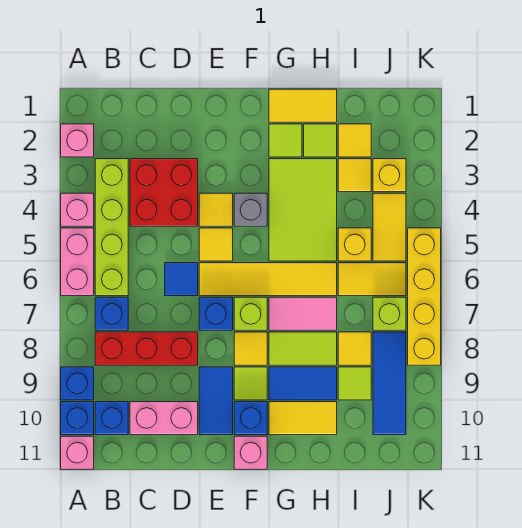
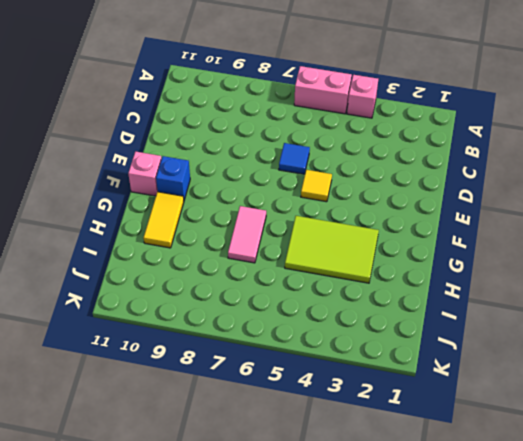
none -> pink 1x1 brick [61,124,94,157]
none -> blue 1x1 brick [61,367,94,400]
none -> blue 1x1 brick [61,402,94,435]
none -> pink 1x1 brick [61,436,94,469]

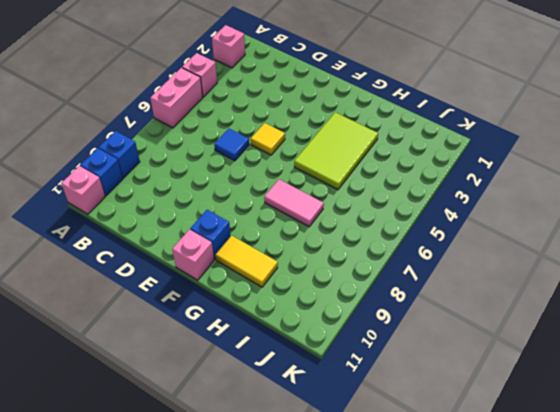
none -> lime 1x4 brick [95,159,128,296]
none -> blue 1x1 brick [95,297,128,330]
none -> red 1x3 brick [95,332,198,365]
none -> blue 1x1 brick [95,402,128,435]

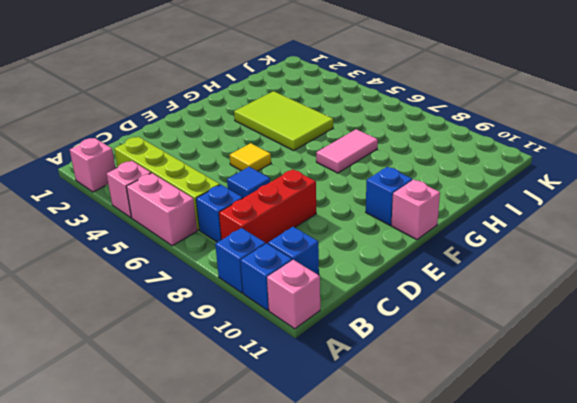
none -> red 2x2 brick [130,159,198,226]
none -> pink 1x2 brick [130,402,198,435]
none -> yellow 1x1 tile [199,193,233,226]
none -> yellow 1x4 tile [199,263,337,296]

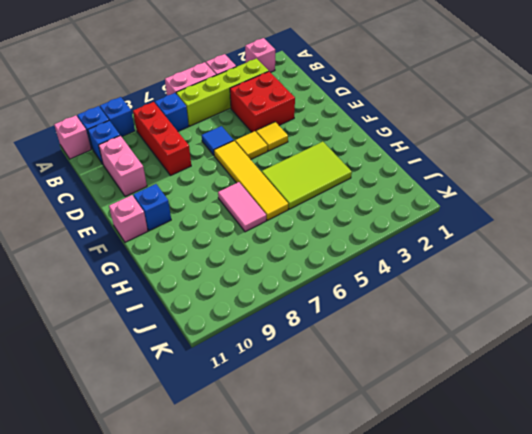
none -> blue 1x1 brick [199,297,233,330]
none -> blue 1x2 tile [199,367,233,435]
none -> grey 1x1 brick [234,193,267,226]
none -> lime 1x1 brick [234,297,267,330]

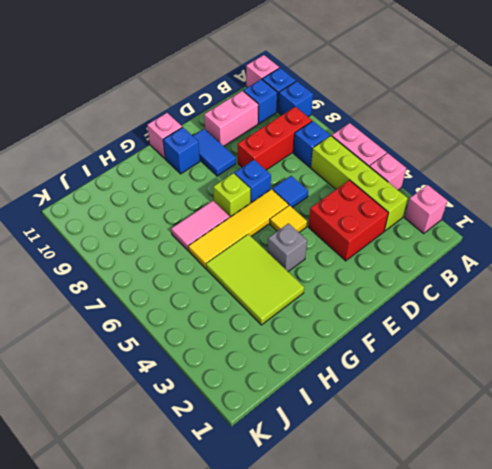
none -> yellow 1x1 tile [199,193,233,226]
none -> yellow 1x1 tile [234,332,267,365]
none -> lime 1x1 tile [234,367,267,400]
none -> yellow 1x2 tile [269,89,337,122]

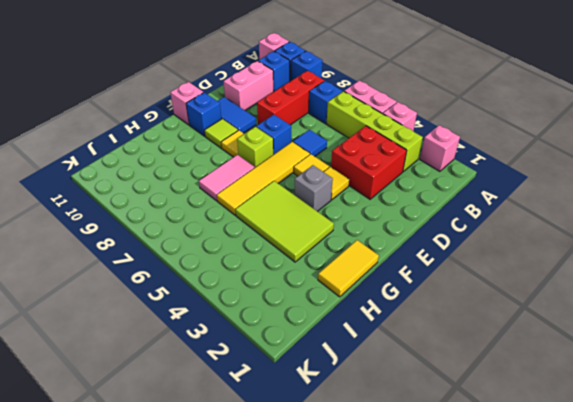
none -> lime 1x1 tile [269,124,302,157]
none -> lime 1x2 tile [269,332,337,365]
none -> blue 1x2 tile [269,367,337,400]
none -> yellow 1x2 tile [269,402,337,435]

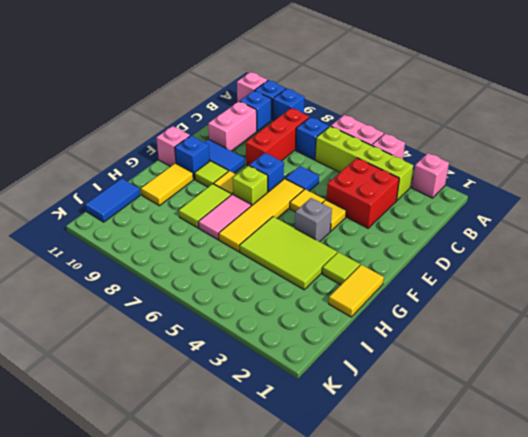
blue 1x2 tile [85,179,140,222] -> blue 1x2 tile moved to [269,367,337,400]
none -> lime 1x1 tile [304,124,337,157]
none -> yellow 1x1 tile [338,124,371,157]
none -> yellow 1x1 tile [338,159,371,192]
none -> yellow 1x1 brick [338,228,371,261]

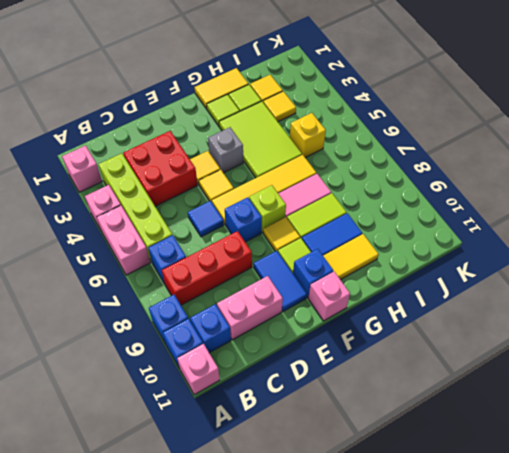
none -> yellow 1x2 tile [338,263,406,296]
none -> yellow 1x1 tile [338,332,371,365]
none -> lime 1x1 tile [338,367,371,400]
none -> yellow 1x1 brick [373,159,406,192]

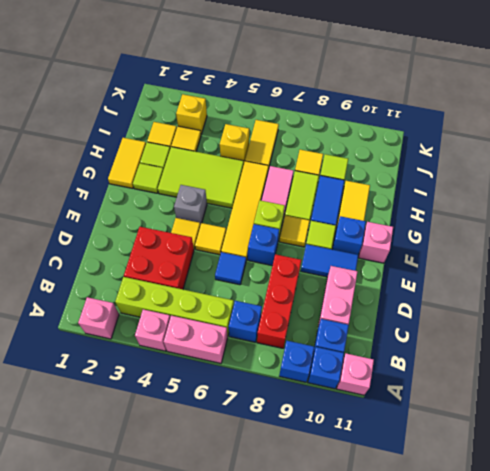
none -> yellow 1x2 tile [373,193,406,261]
none -> lime 1x1 brick [373,297,406,330]
none -> blue 1x3 tile [373,332,406,435]
none -> yellow 1x4 brick [408,228,441,365]

